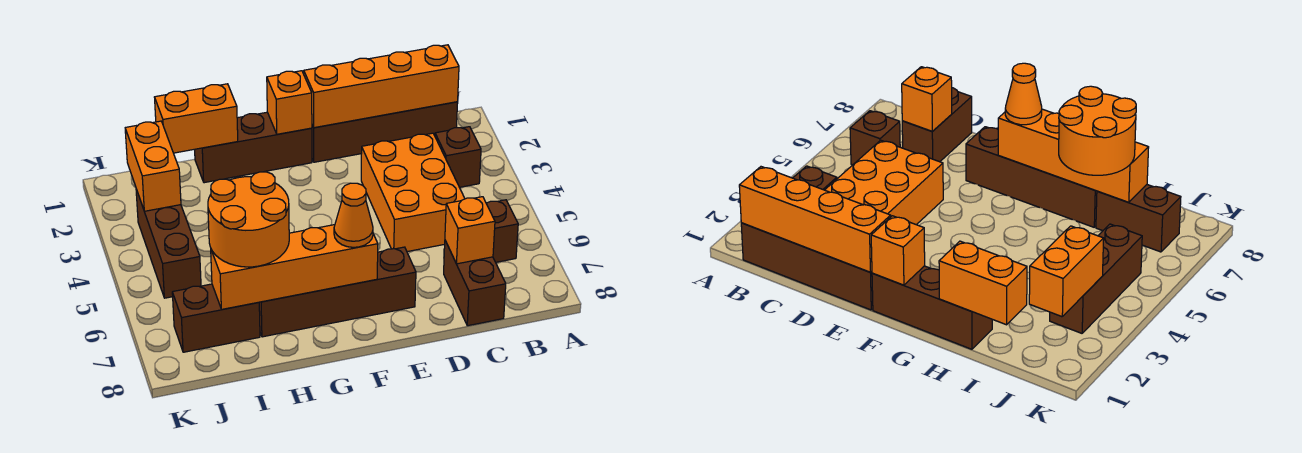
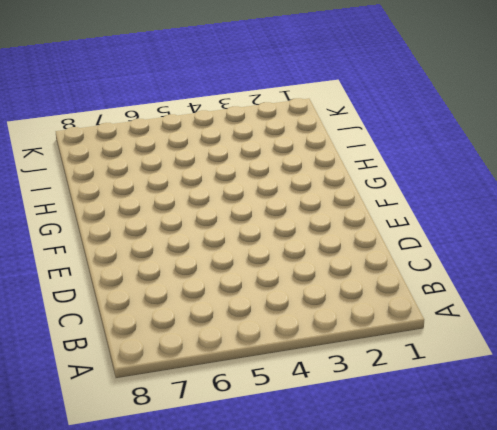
none -> brown 1x4 brick [312,102,458,162]
none -> brown 1x1 brick [435,127,481,187]
none -> brown 1x1 brick [486,200,518,262]

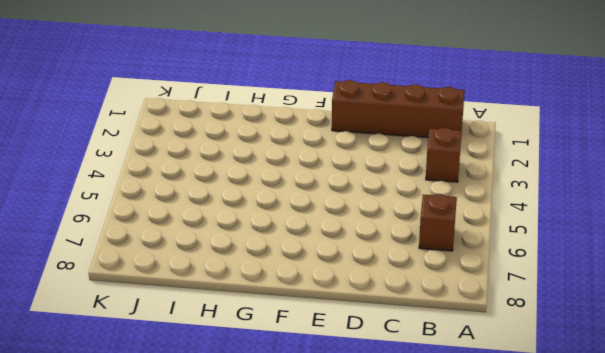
none -> orange 2x3 brick [361,133,465,252]
none -> brown 1x2 brick [444,241,506,326]
none -> brown 1x4 brick [259,247,416,337]

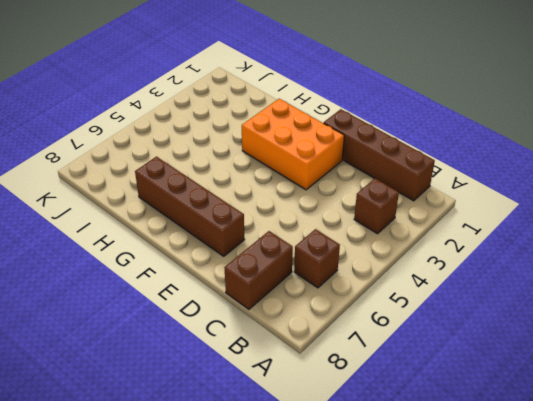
orange 2x3 brick [242,99,344,190] -> orange 2x3 brick turned to [361,133,465,252]
none -> brown 1x3 brick [195,112,312,183]
none -> brown 1x2 brick [172,284,260,352]
none -> brown 1x3 brick [136,189,201,298]

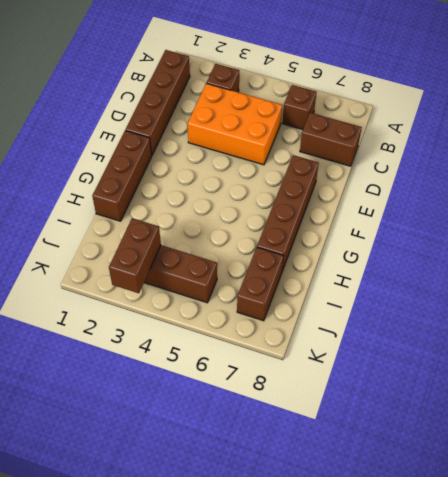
brown 1x2 brick [109,218,161,293] -> orange 1x2 brick [125,121,181,211]
none -> orange 1x4 brick [304,45,459,128]
none -> orange 1x1 brick [445,197,495,264]
none -> orange 1x1 brick [267,71,312,134]

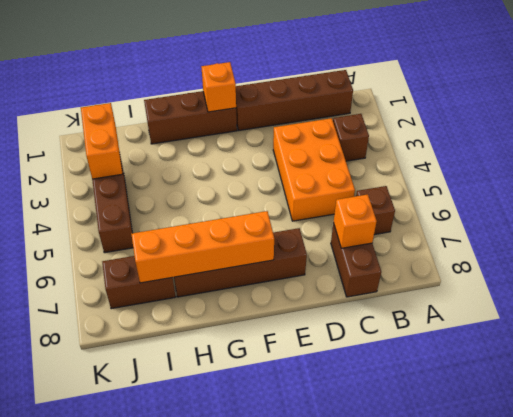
none -> orange 1x4 brick [304,45,459,128]
none -> orange 1x2 brick [155,84,238,153]
none -> orange 1x1 cone [334,183,373,247]

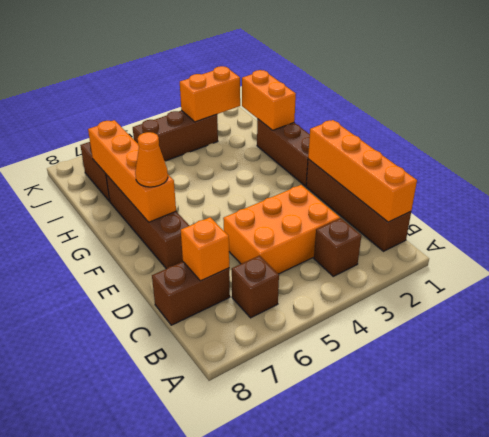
none -> orange 1x1 brick [267,71,312,134]
none -> orange 2x2 round brick [208,172,289,267]

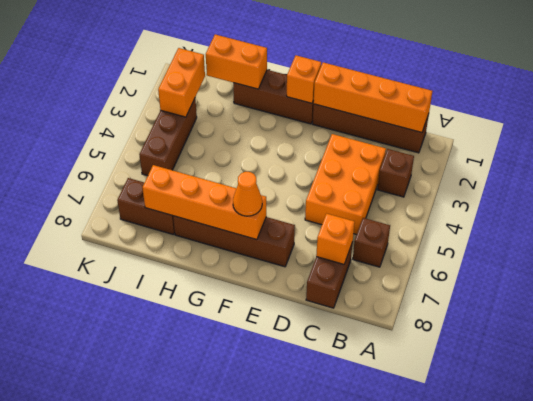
none -> orange 2x2 round brick [208,172,289,267]

